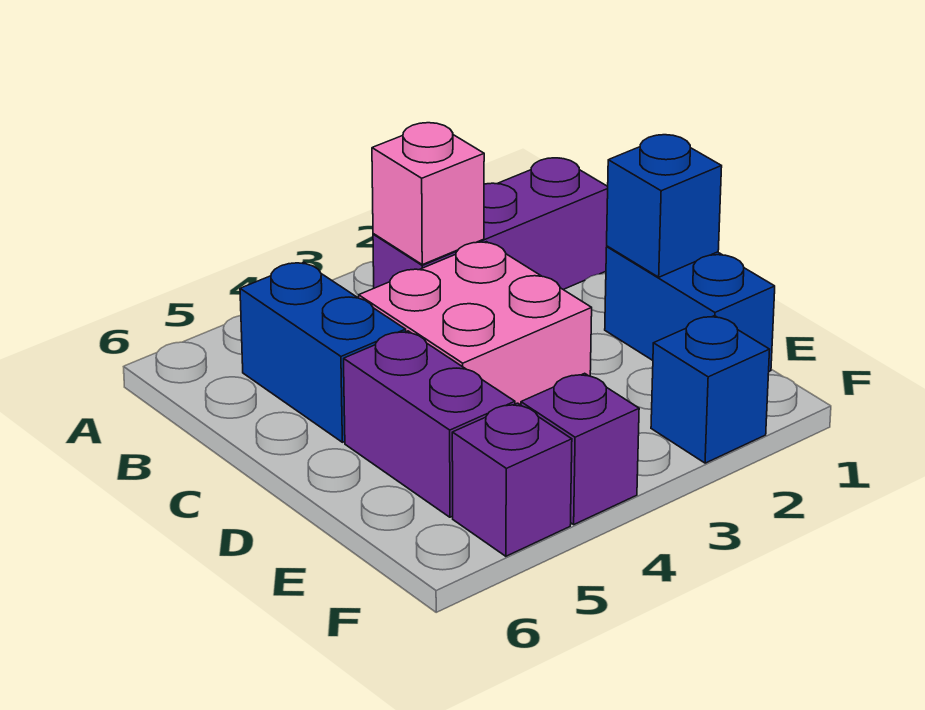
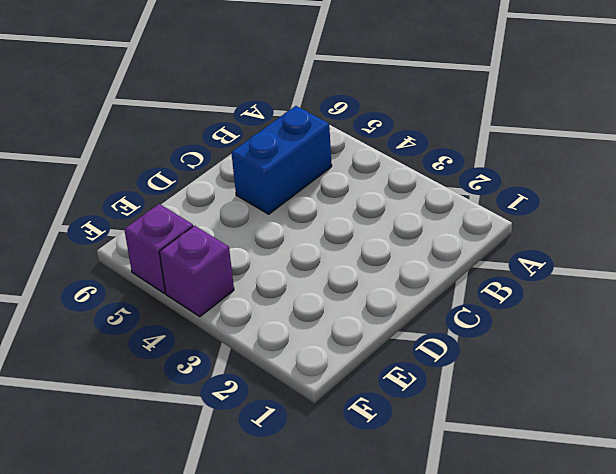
none -> purple 1x3 brick [373,158,608,290]
none -> pink 2x2 brick [359,242,592,405]

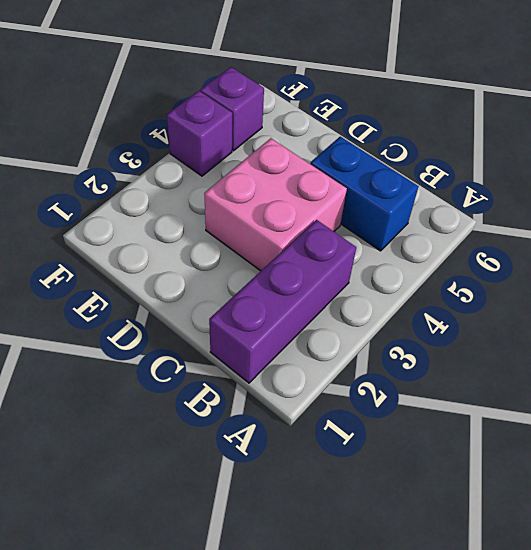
none -> blue 1x2 brick [605,246,775,371]
none -> purple 1x2 brick [344,331,515,517]

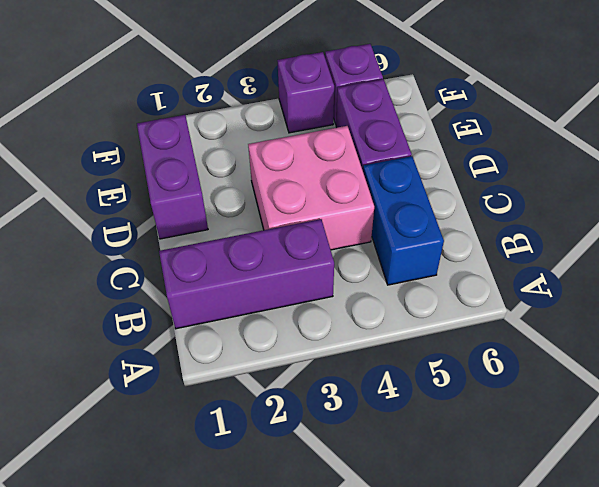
purple 1x2 brick [137,115,208,239] -> blue 1x2 brick [605,246,775,371]
none -> blue 1x1 brick [651,316,770,463]
none -> pink 1x1 brick [372,123,484,265]

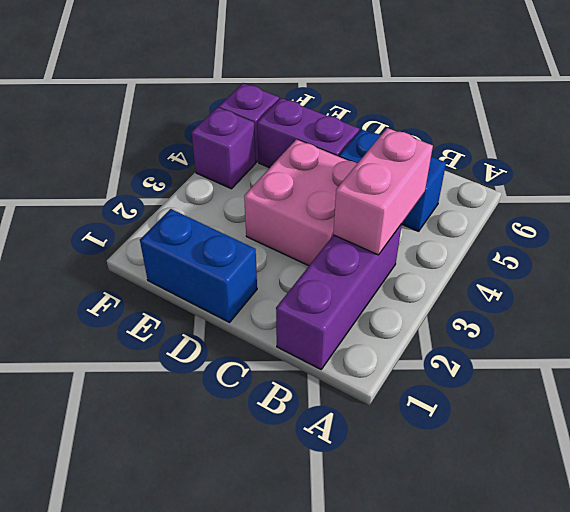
pink 1x2 brick [333,128,433,255] -> pink 1x1 brick [372,123,484,265]
none -> blue 1x1 brick [651,316,770,463]
none -> blue 1x1 brick [607,135,722,277]

